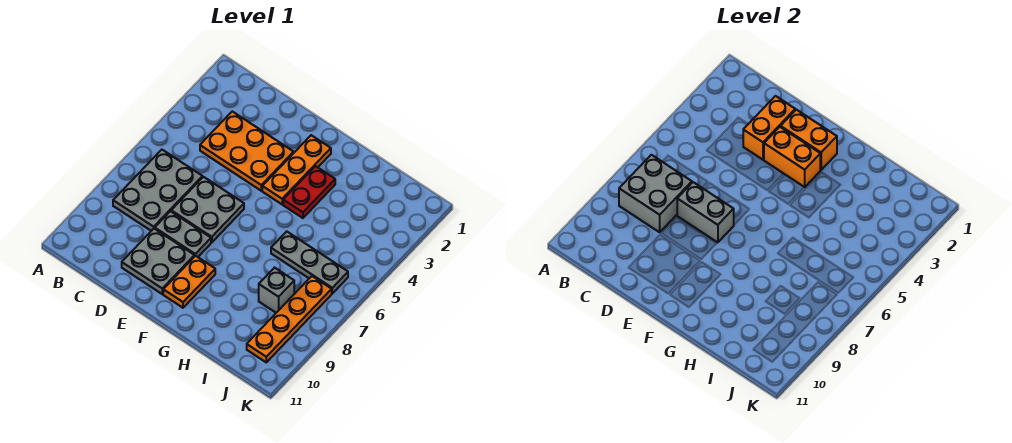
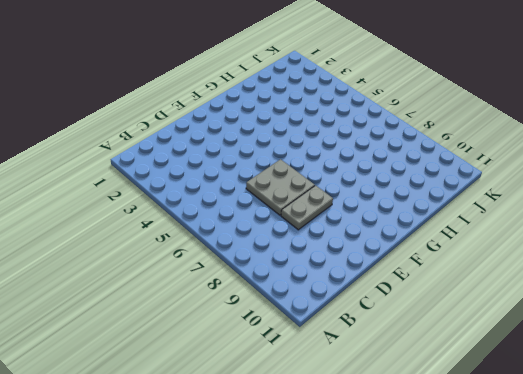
none -> grey 2x3 plate [113,150,202,231]
none -> orange 2x3 plate [200,111,294,191]
none -> grey 2x2 plate [122,229,195,294]

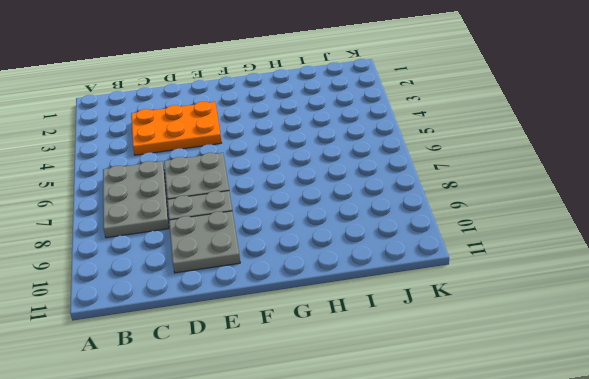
none -> orange 1x3 plate [262,135,331,204]
none -> orange 1x2 plate [163,256,215,308]
none -> red 1x2 plate [283,166,335,218]

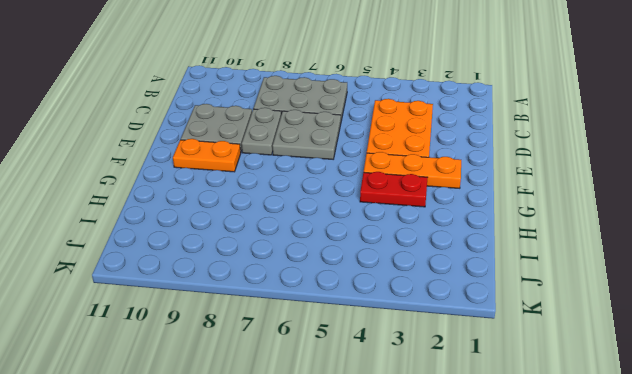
none -> grey 1x3 plate [271,232,348,293]
none -> grey 1x1 brick [259,268,294,313]
none -> orange 1x4 plate [247,276,332,362]

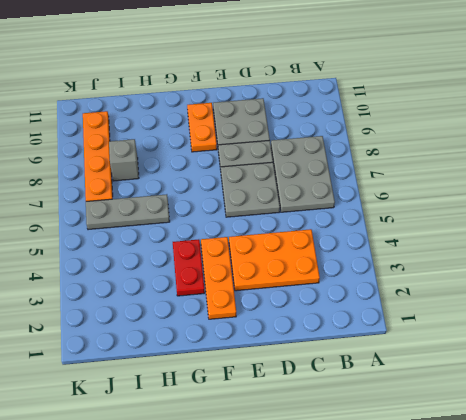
none -> grey 2x2 brick [619,155,692,232]
none -> orange 1x2 brick [743,96,795,160]
none -> grey 1x2 brick [677,182,734,242]

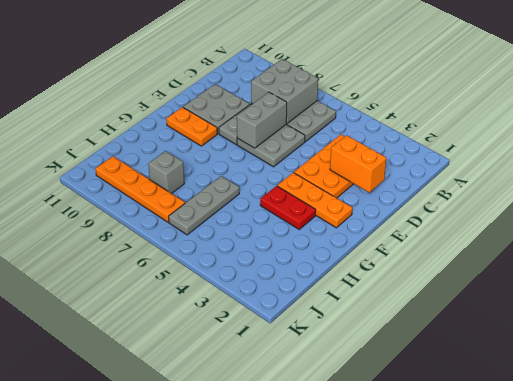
none -> orange 1x2 brick [781,110,837,170]
none -> orange 1x2 brick [764,127,820,187]

